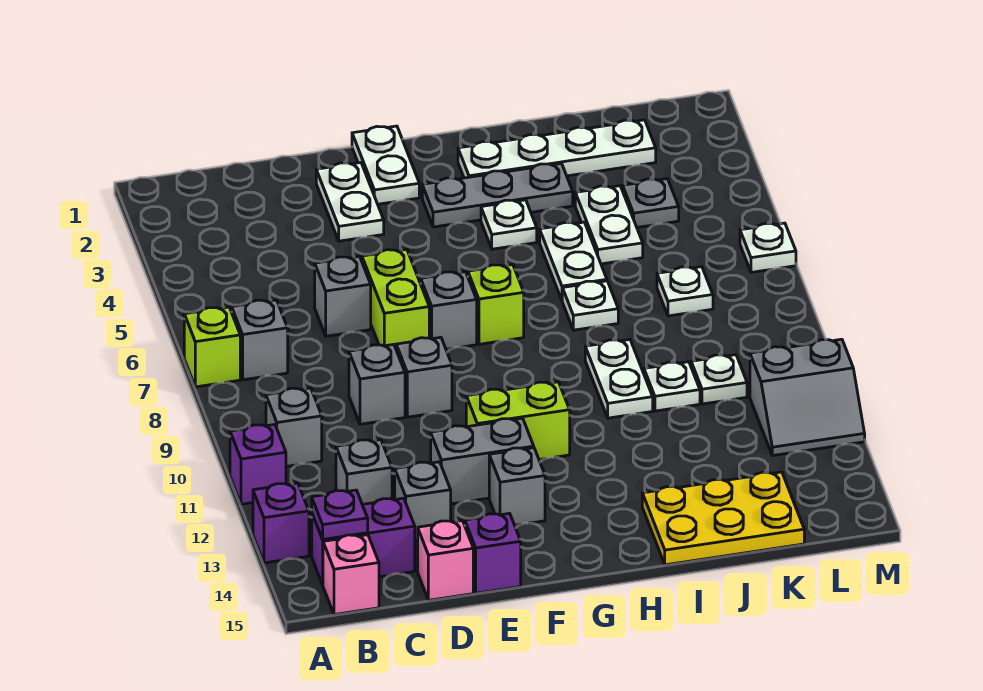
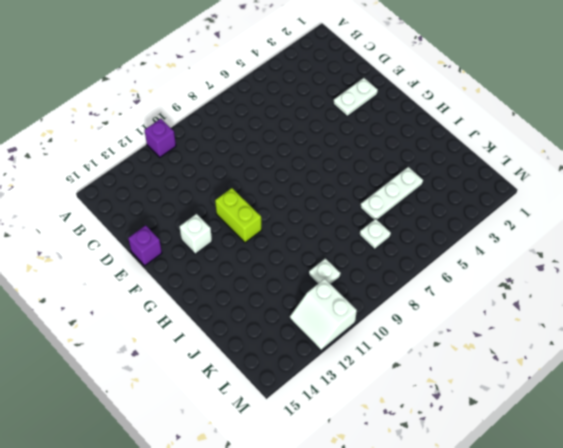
white 1x1 brick [180,214,212,254] -> grey 1x1 brick [489,448,545,525]
white 1x3 plate [360,167,423,220] -> white 1x2 plate [575,186,643,264]
white 2x2 slope [290,279,357,350] -> grey 2x2 slope [750,339,865,456]
none -> lime 1x1 brick [184,307,240,387]
none -> purple 1x1 brick [253,483,309,563]
none -> grey 1x1 brick [232,300,288,380]
none -> grey 1x1 brick [266,388,322,466]

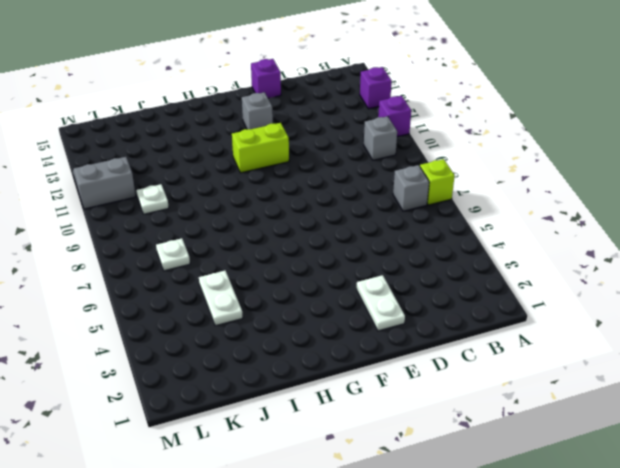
none -> purple 1x2 brick [312,498,415,585]
none -> pink 1x1 brick [323,535,379,615]
none -> grey 1x1 brick [336,440,392,504]
none -> grey 1x1 brick [315,257,371,336]

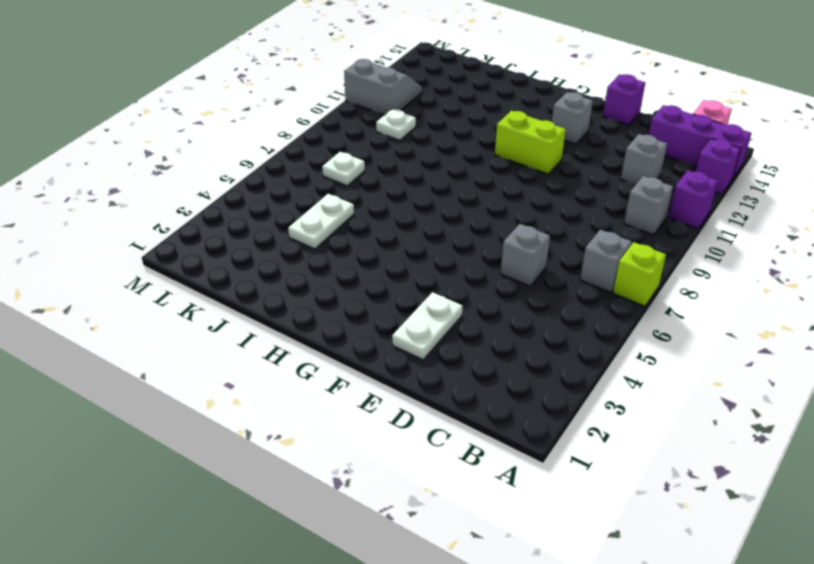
purple 1x3 brick [649,105,751,177] -> purple 1x2 brick [312,498,415,585]
none -> grey 1x1 brick [349,345,405,424]
none -> grey 1x1 brick [395,462,451,540]
none -> pink 1x1 brick [418,521,473,600]
none -> lime 1x2 brick [362,249,429,348]

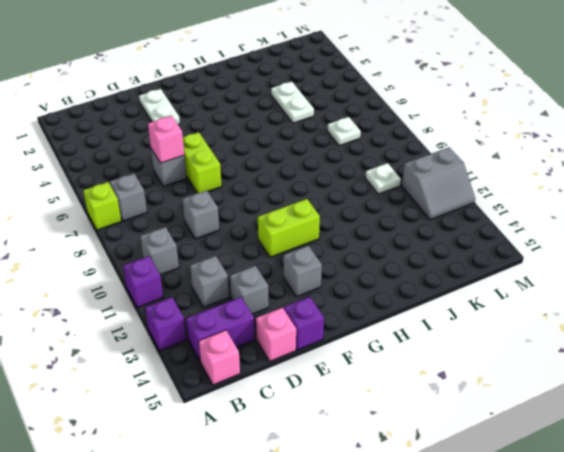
pink 1x1 brick [148,116,184,163] -> none
none -> grey 1x1 brick [396,337,452,417]
none -> grey 1x2 brick [431,418,534,504]
none -> white 1x2 plate [352,126,419,204]
none -> grey 1x1 brick [420,272,477,349]

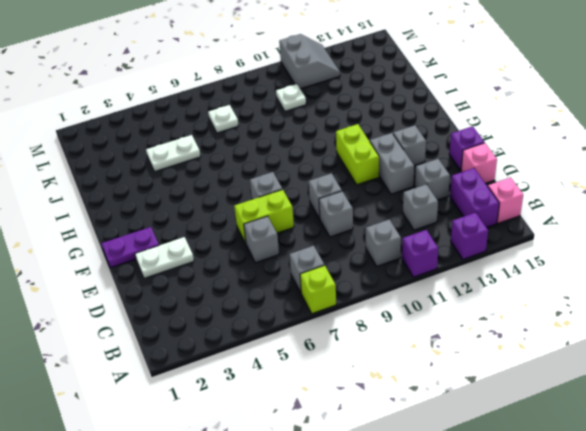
purple 1x2 plate [102,227,159,268] -> white 1x2 plate [352,126,419,204]
none -> grey 1x3 plate [422,164,573,227]
none -> lime 1x1 brick [468,265,524,344]
none -> white 1x4 plate [458,120,656,178]
none -> white 1x1 plate [481,200,537,249]

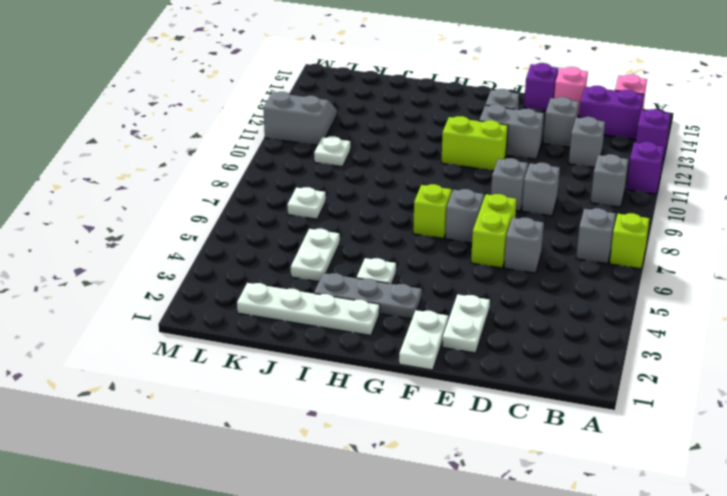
none -> white 1x2 plate [540,222,607,300]
none -> white 1x1 plate [562,281,618,330]
none -> white 1x2 plate [585,340,653,418]
none -> yellow 2x3 plate [642,472,804,565]

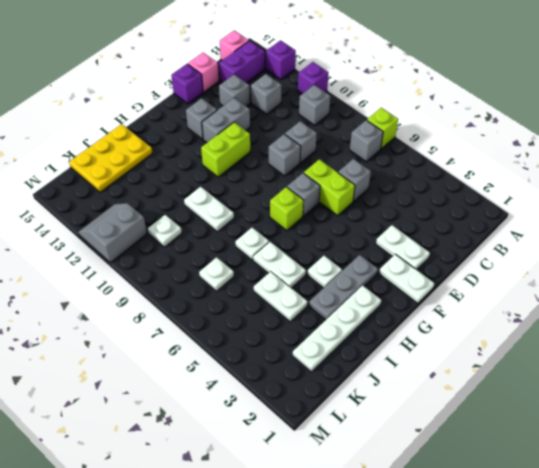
none -> white 1x1 plate [644,362,700,411]
none -> grey 1x1 plate [623,179,679,227]
none -> white 1x1 plate [740,223,796,272]
none -> purple 1x1 plate [312,490,368,539]

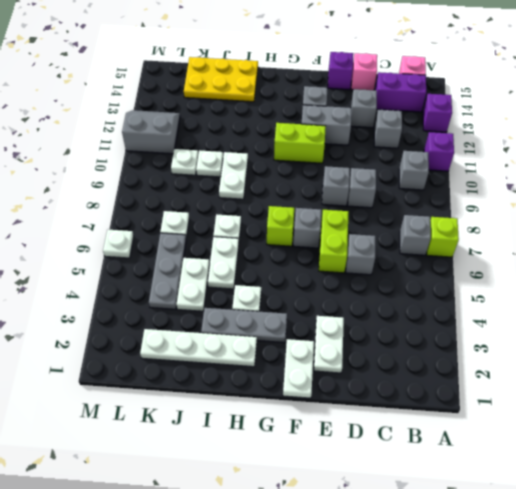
grey 1x3 plate [149,233,186,309] -> grey 1x1 plate [623,179,679,227]
none -> purple 1x1 plate [312,490,368,539]

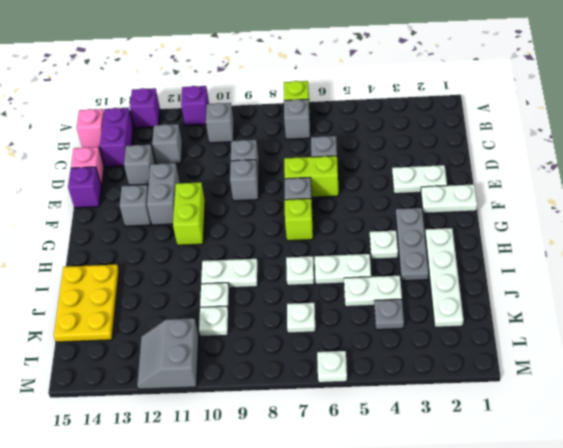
none -> purple 1x1 plate [312,490,368,539]

